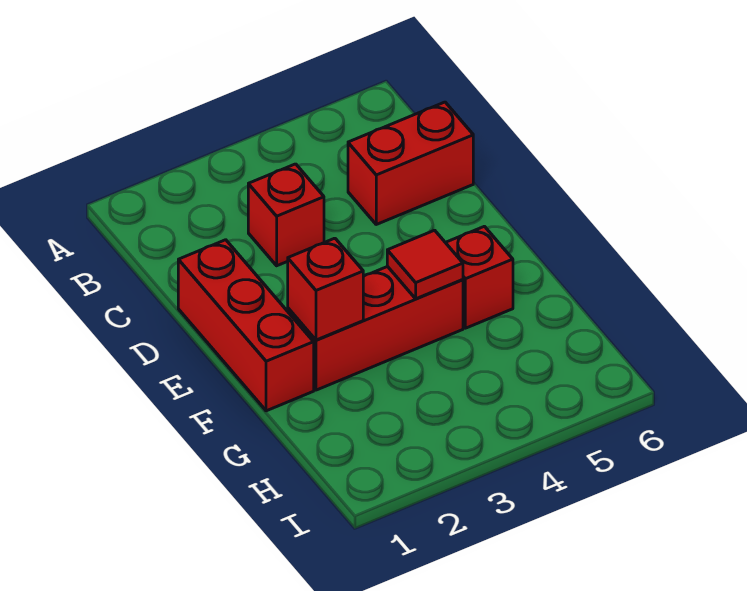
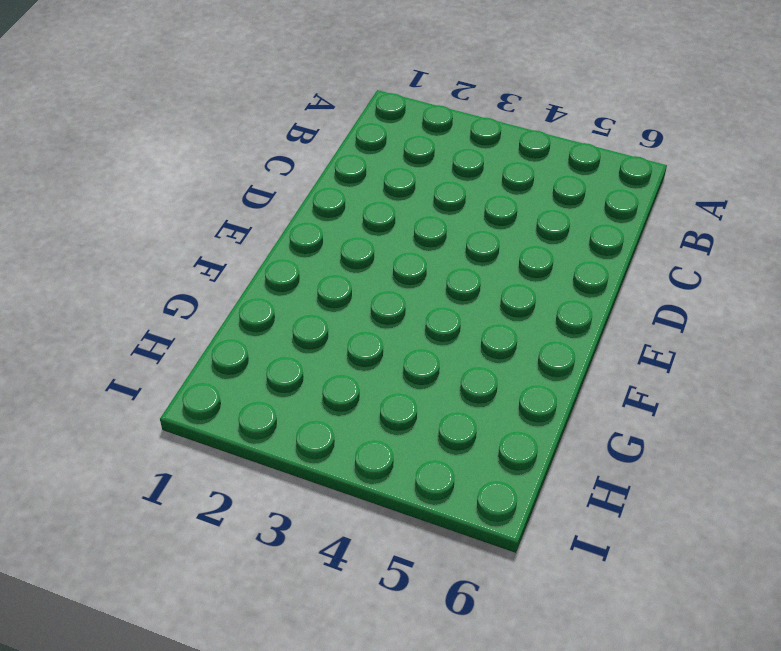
none -> red 1x1 brick [248,164,324,266]
none -> red 1x2 brick [348,102,473,224]

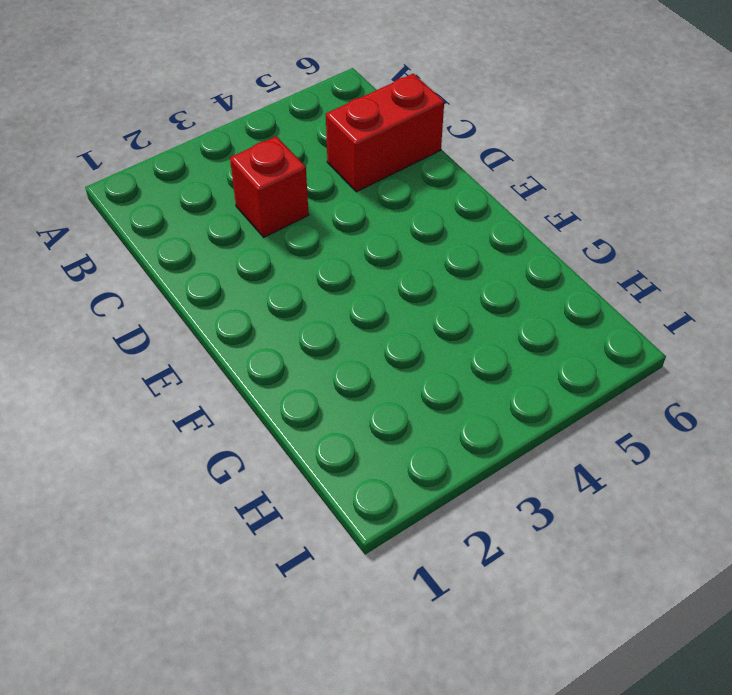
none -> red 1x3 brick [178,240,314,411]
none -> red 1x3 brick [288,266,463,390]

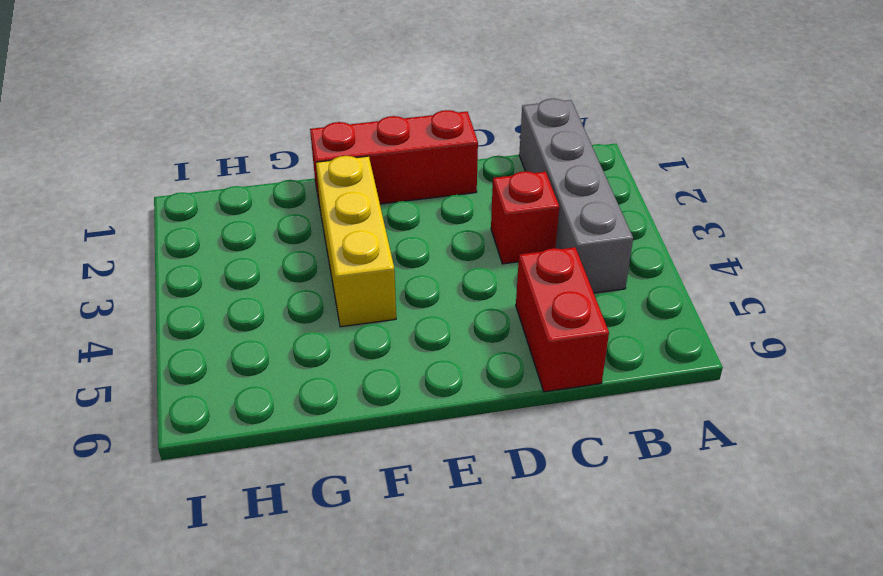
grey 1x4 brick [519,99,633,293] -> none
yellow 1x3 brick [316,156,396,327] -> red 1x3 brick [288,266,463,390]
none -> red 1x1 brick [445,226,513,328]
none -> red 1x1 brick [288,238,363,340]

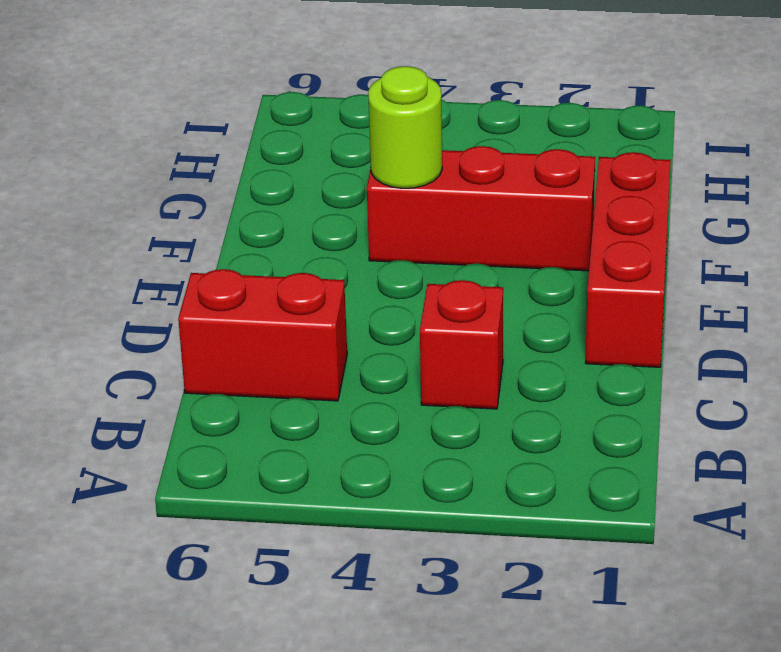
lime 1x1 round brick [368,66,442,188] -> red 1x1 tile [387,230,463,299]
none -> red 1x1 brick [445,226,513,328]
none -> red 1x1 brick [288,238,363,340]

